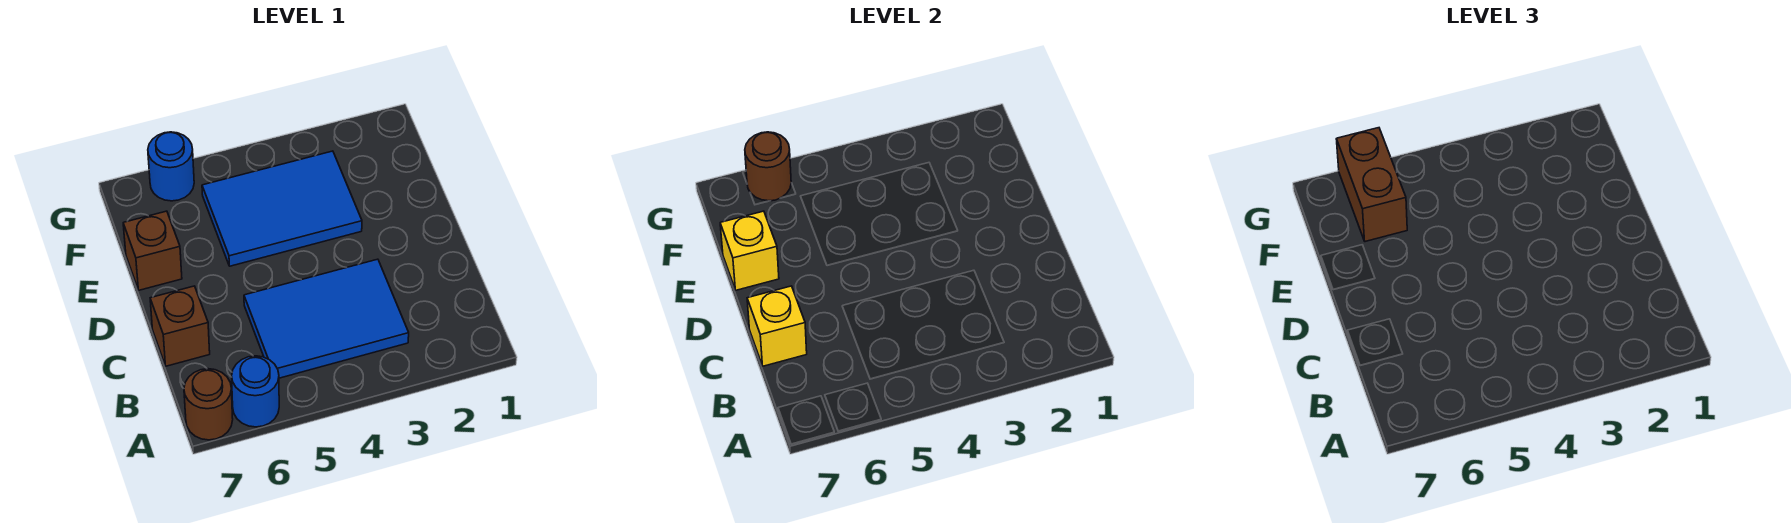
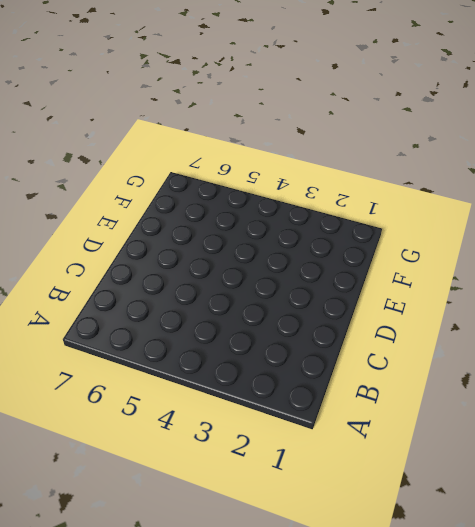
none -> blue 1x1 round brick [232,356,279,427]
none -> brown 1x1 round brick [184,369,233,440]

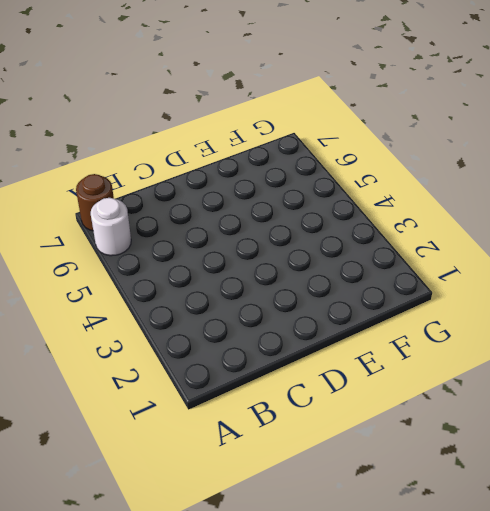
white 1x1 round brick [91,198,131,256] -> blue 1x1 round brick [232,356,279,427]
none -> blue 2x3 tile [244,259,409,378]
none -> brown 1x1 brick [150,286,210,366]

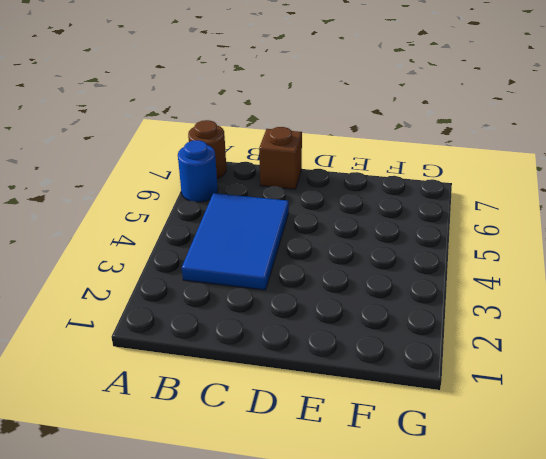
none -> blue 2x3 tile [202,151,362,266]
none -> brown 1x1 brick [123,211,182,290]

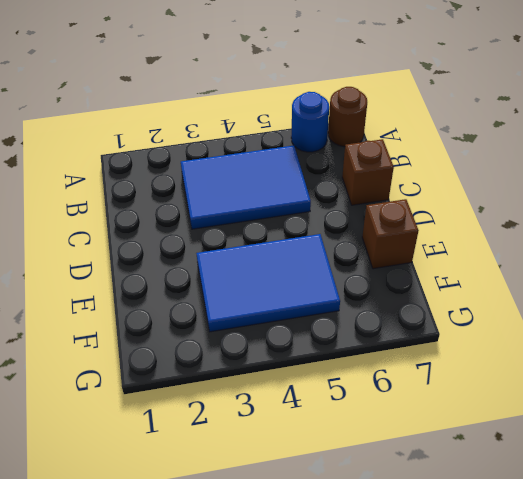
none -> blue 1x1 round brick [148,132,194,201]
none -> yellow 1x1 brick [747,286,807,366]

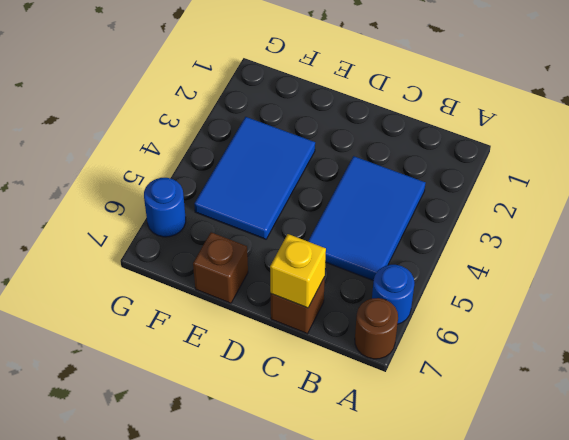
none -> yellow 1x1 brick [720,211,779,290]
none -> brown 1x1 round brick [745,132,791,201]

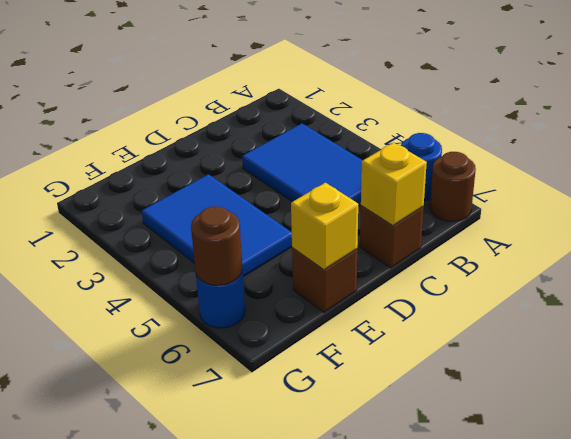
none -> brown 1x2 brick [1337,128,1407,242]

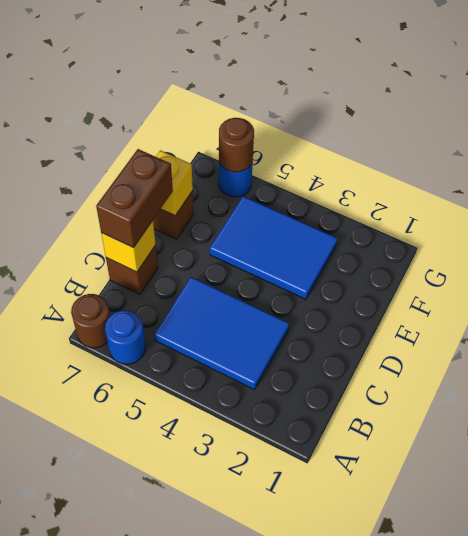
brown 1x2 brick [96,149,173,248] -> brown 1x2 brick moved to [1337,128,1407,242]

